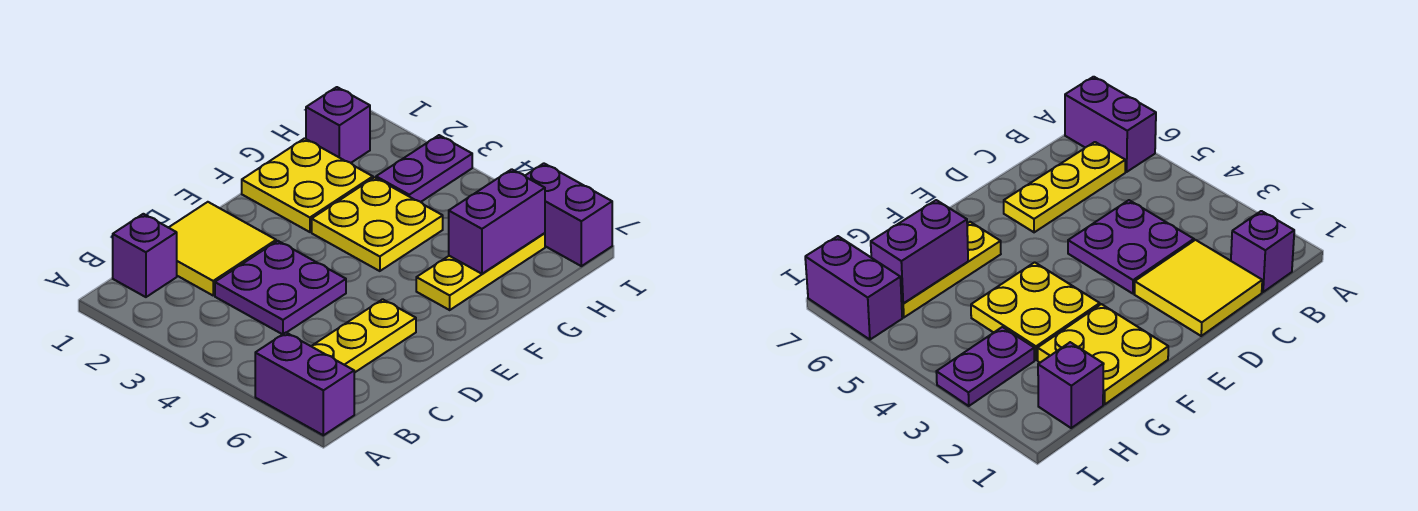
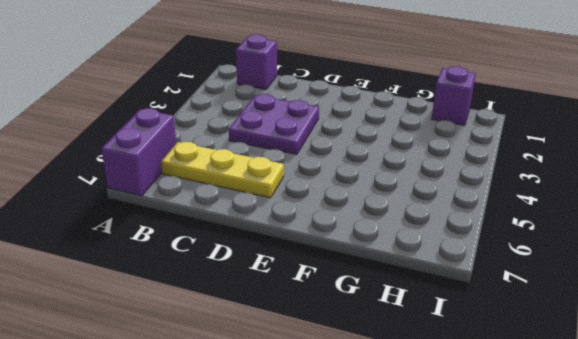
none -> yellow 2x2 tile [169,202,276,295]
none -> yellow 2x2 plate [242,138,373,232]
none -> yellow 2x2 plate [312,177,443,271]

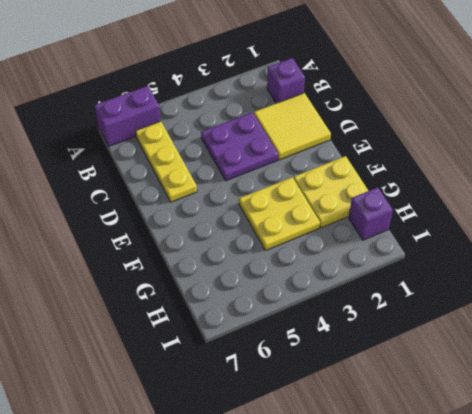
none -> yellow 1x3 plate [416,233,545,310]
none -> purple 1x2 plate [376,135,472,202]
none -> purple 1x2 brick [525,163,612,266]

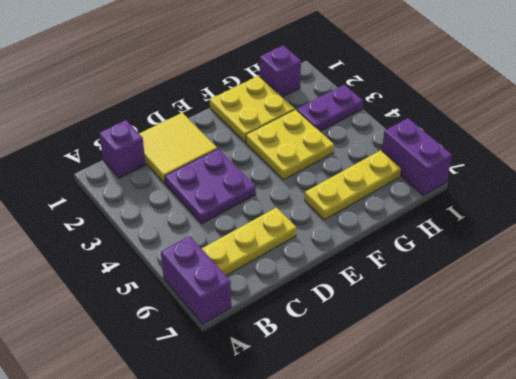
none -> purple 1x2 brick [449,169,545,274]

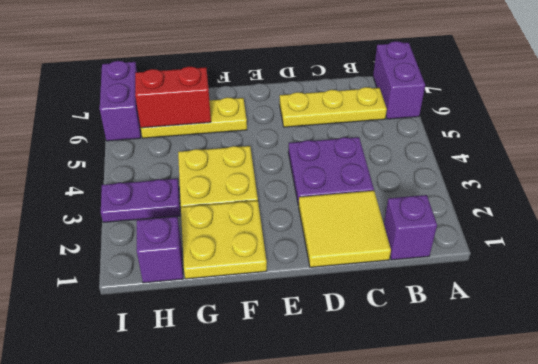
red 1x2 brick [135,67,211,128] -> purple 1x2 brick [449,169,545,274]

